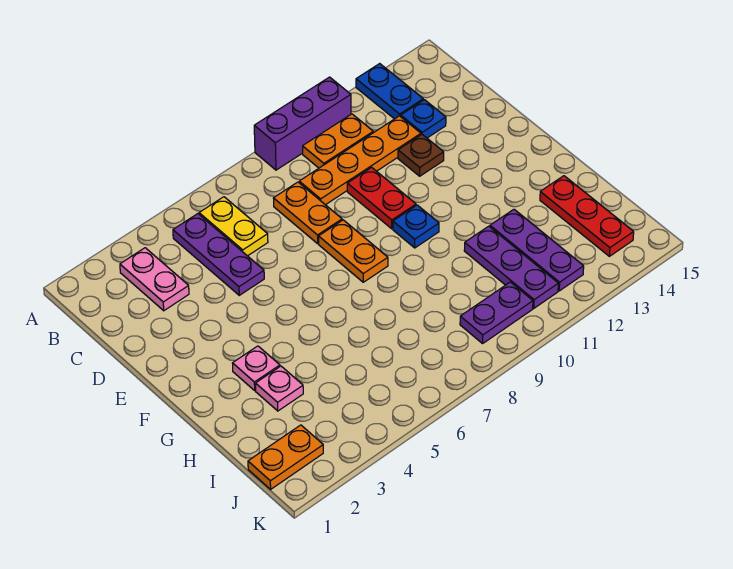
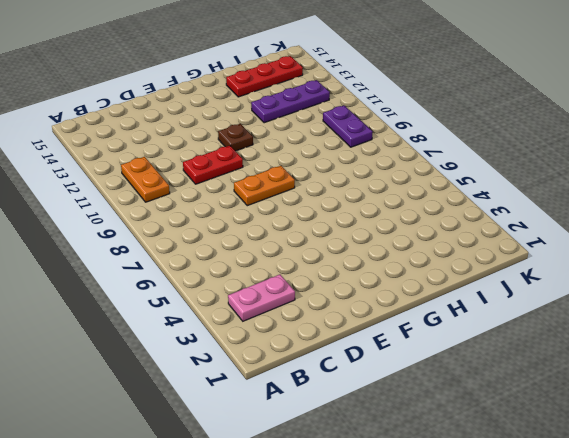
brown 1x1 plate [218,124,253,151] -> brown 1x1 plate moved to [398,135,444,176]
none -> purple 1x3 brick [254,77,351,170]
none -> blue 1x2 plate [356,64,423,119]
none -> purple 1x3 plate [173,214,264,295]

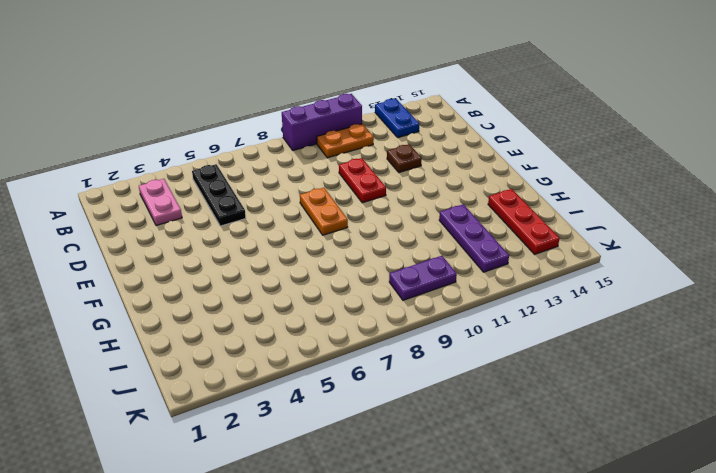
black 1x3 plate [192,164,246,226] -> purple 1x3 plate [173,214,264,295]
none -> yellow 1x2 plate [199,197,268,256]
none -> orange 1x2 plate [273,182,342,244]
none -> orange 1x4 plate [299,116,421,205]

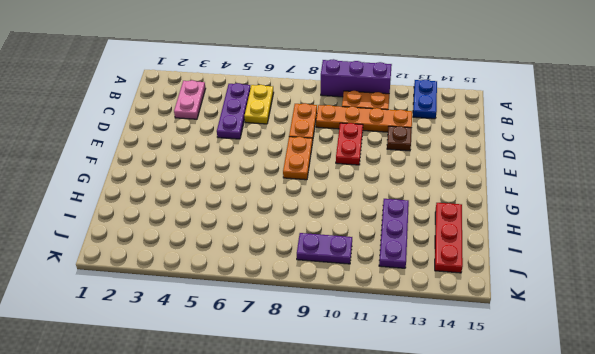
none -> blue 1x1 plate [401,100,446,138]
none -> blue 1x1 plate [393,205,439,248]
none -> pink 1x1 plate [233,346,280,390]

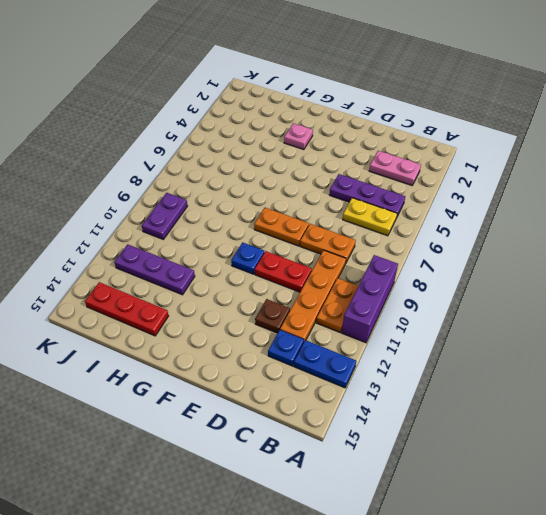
none -> pink 1x1 plate [256,366,303,411]
none -> purple 1x3 plate [464,226,558,308]
none -> orange 1x2 plate [248,425,323,489]

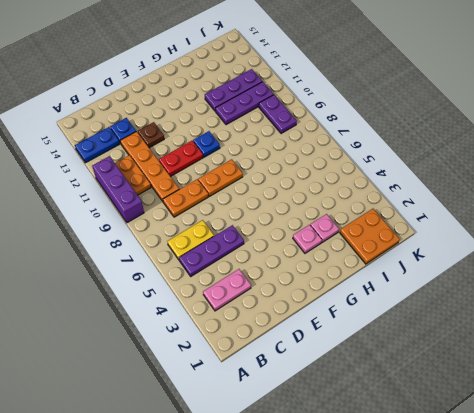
orange 2x2 plate [340,209,400,264] -> orange 1x2 plate [248,425,323,489]
none -> red 1x3 plate [540,176,634,256]

